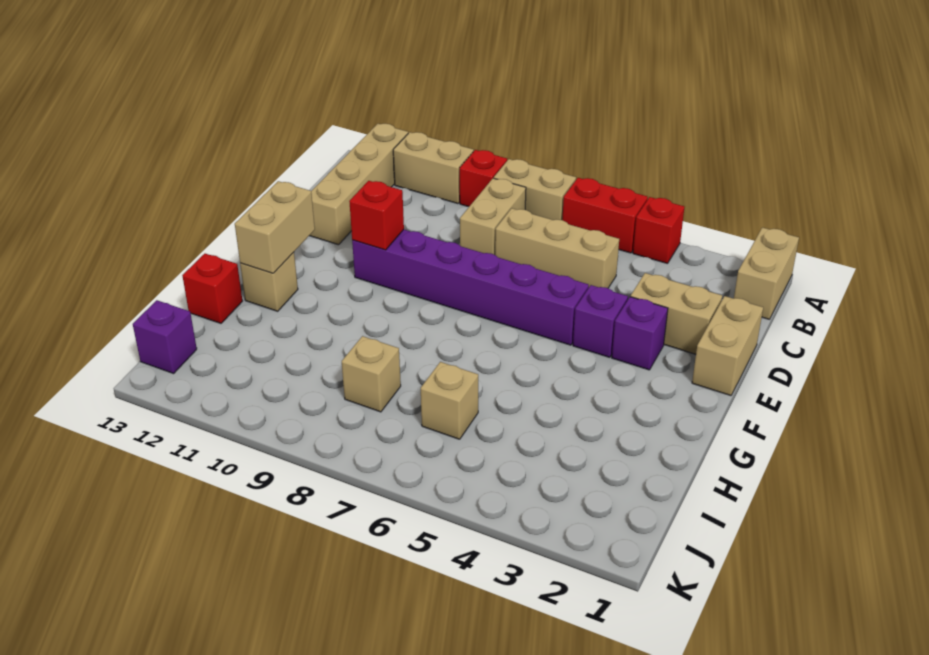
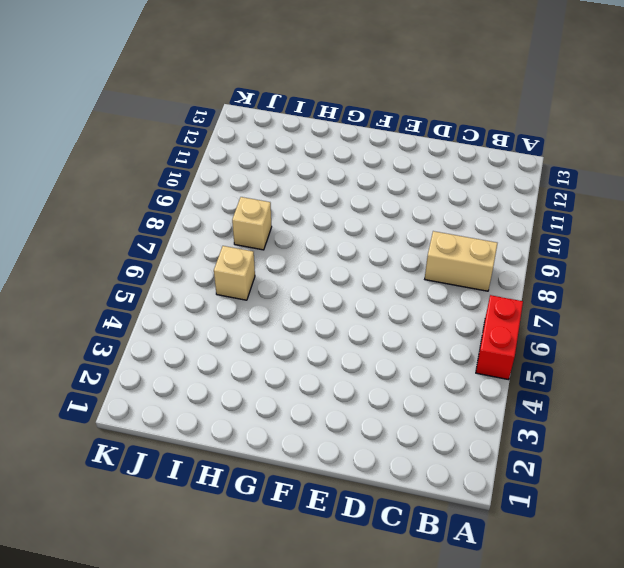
none -> tan 1x2 brick [734,227,799,319]
none -> red 1x1 brick [633,197,684,264]
none -> tan 1x2 brick [494,159,576,220]

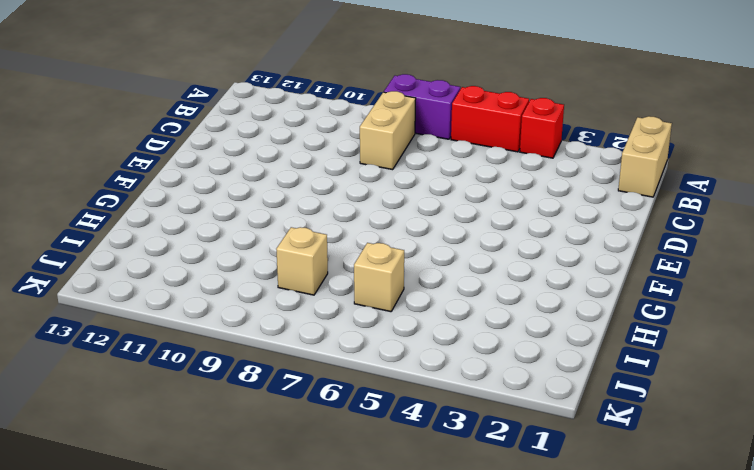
purple 1x2 brick [384,74,460,139] -> tan 1x2 brick [494,159,576,220]
none -> red 1x1 brick [460,150,507,207]
none -> tan 1x2 brick [393,132,474,204]
none -> tan 1x4 brick [309,124,408,245]

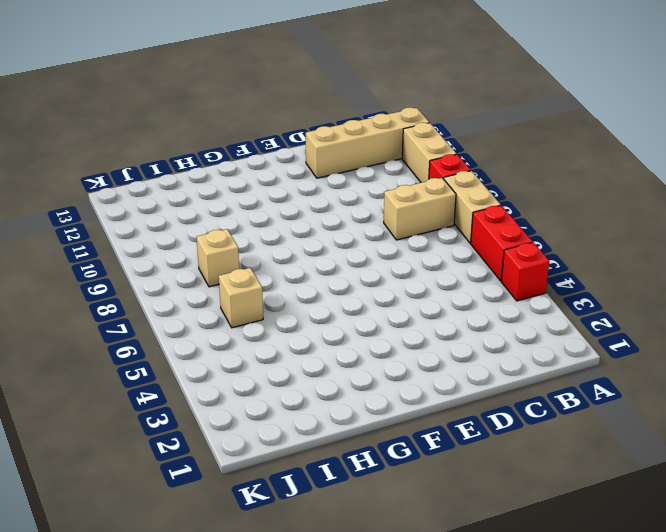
none -> tan 1x2 brick [734,227,799,319]
none -> tan 1x3 brick [495,208,619,288]
none -> tan 1x2 brick [692,296,763,396]

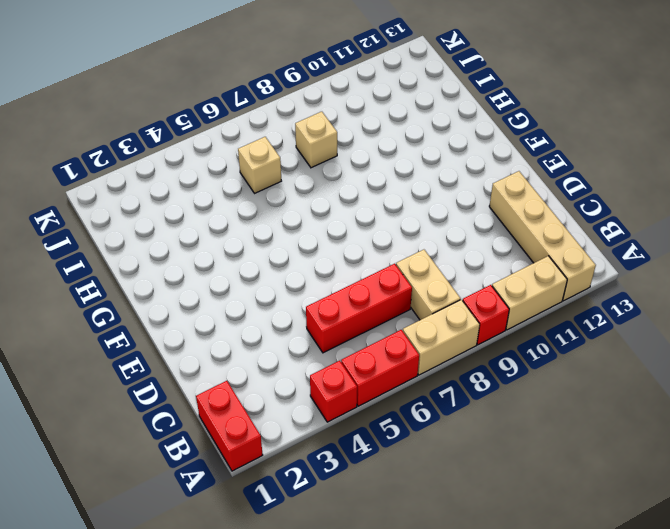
red 1x2 brick [196,381,263,471] -> tan 1x2 brick [734,227,799,319]
red 1x3 brick [306,264,412,353] -> tan 1x3 brick [495,208,619,288]
none -> tan 1x2 brick [692,296,763,396]
none -> tan 1x2 brick [631,273,722,354]
none -> purple 1x1 brick [612,297,668,370]

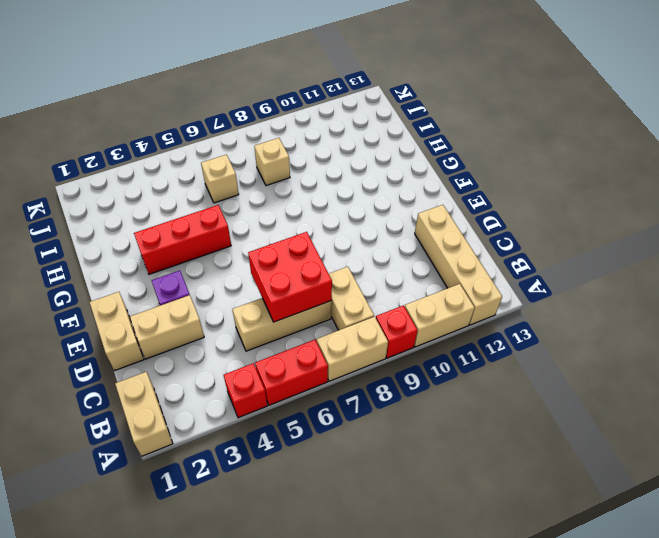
red 2x2 brick [248,232,332,322] -> none
red 1x3 brick [134,205,231,274] -> none
none -> purple 1x1 brick [573,285,628,357]
none -> purple 1x6 brick [352,230,589,345]
none -> tan 1x1 brick [240,252,298,311]

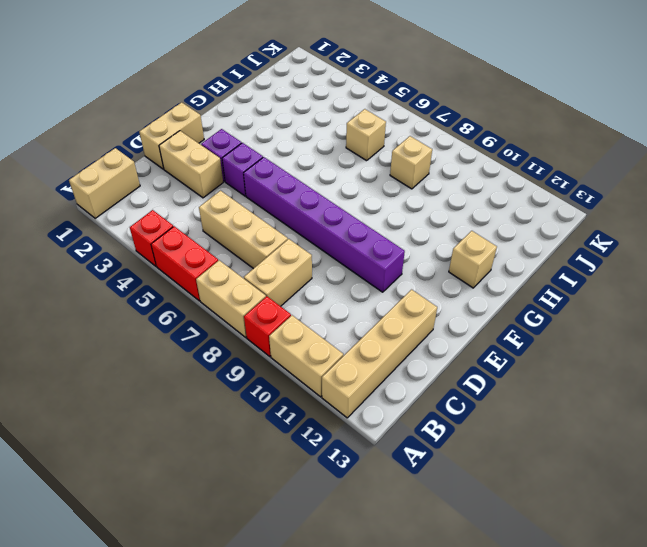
none -> red 1x1 brick [182,254,242,323]
none -> purple 1x1 brick [133,300,197,374]
none -> red 1x1 brick [349,181,404,250]

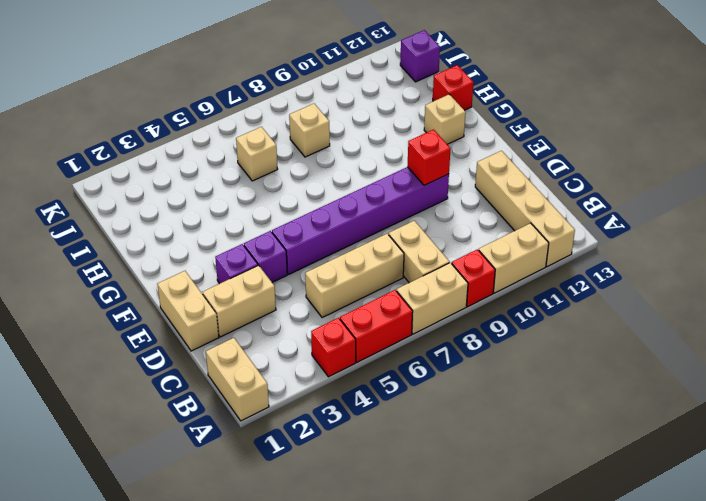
none -> tan 1x2 brick [235,181,315,273]

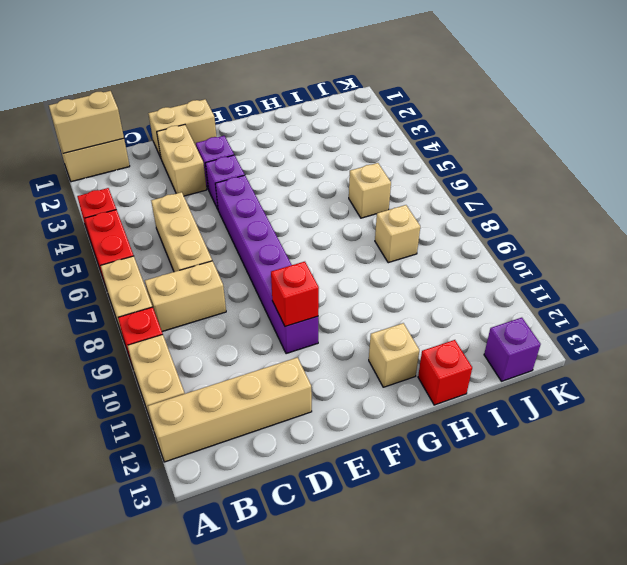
tan 1x2 brick [49,91,124,153] -> tan 1x2 brick moved to [235,181,315,273]

